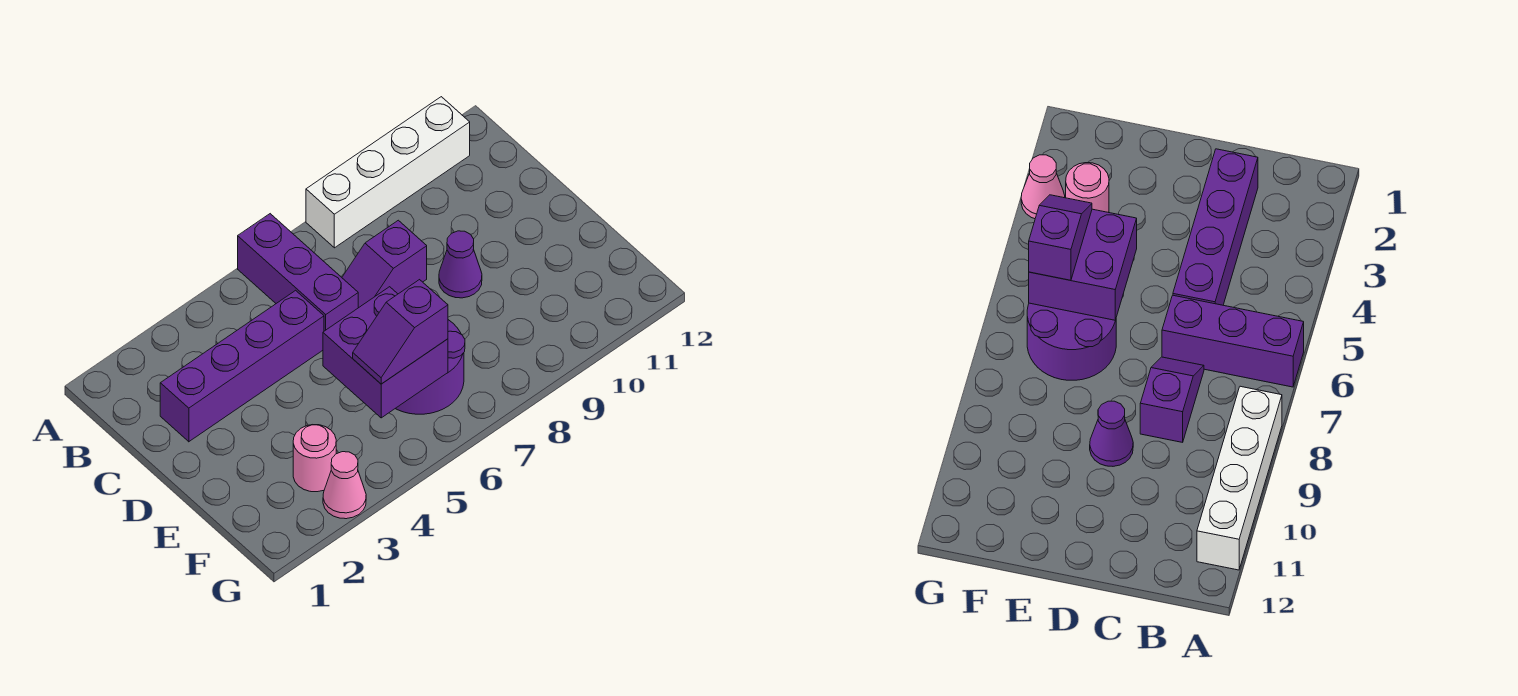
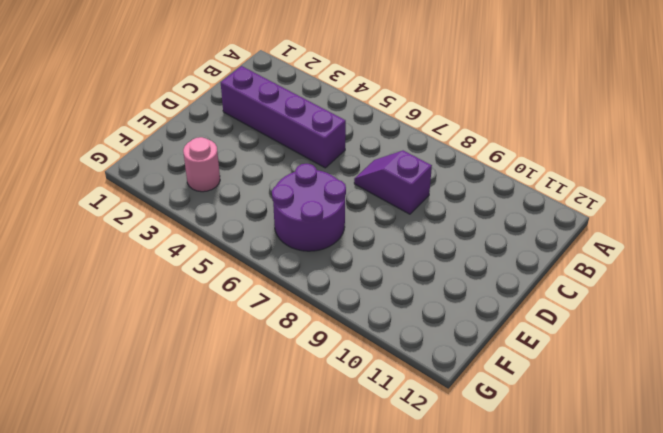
none -> purple 1x3 brick [238,214,358,331]
none -> white 1x4 brick [306,97,470,248]

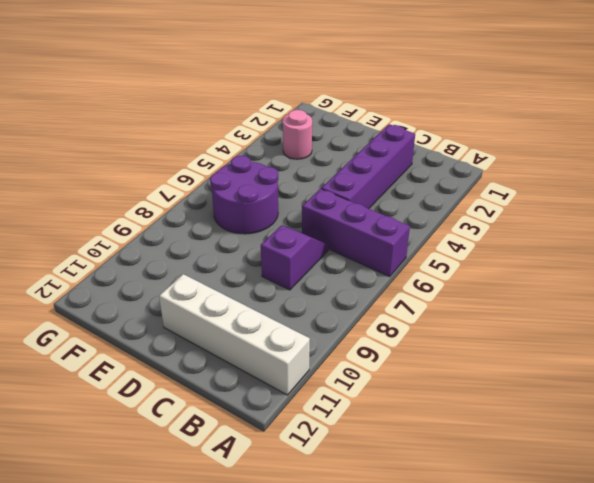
white 1x4 brick [159,274,310,395] -> white 1x4 brick turned to [306,97,470,248]
none -> purple 1x1 cone [439,231,482,298]
none -> pink 1x1 cone [323,452,366,519]

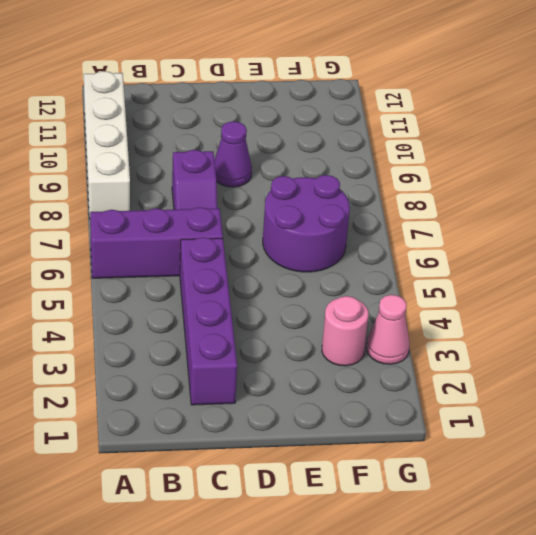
none -> purple 2x2 brick [323,287,448,418]
none -> purple 1x2 slope [353,280,448,384]

